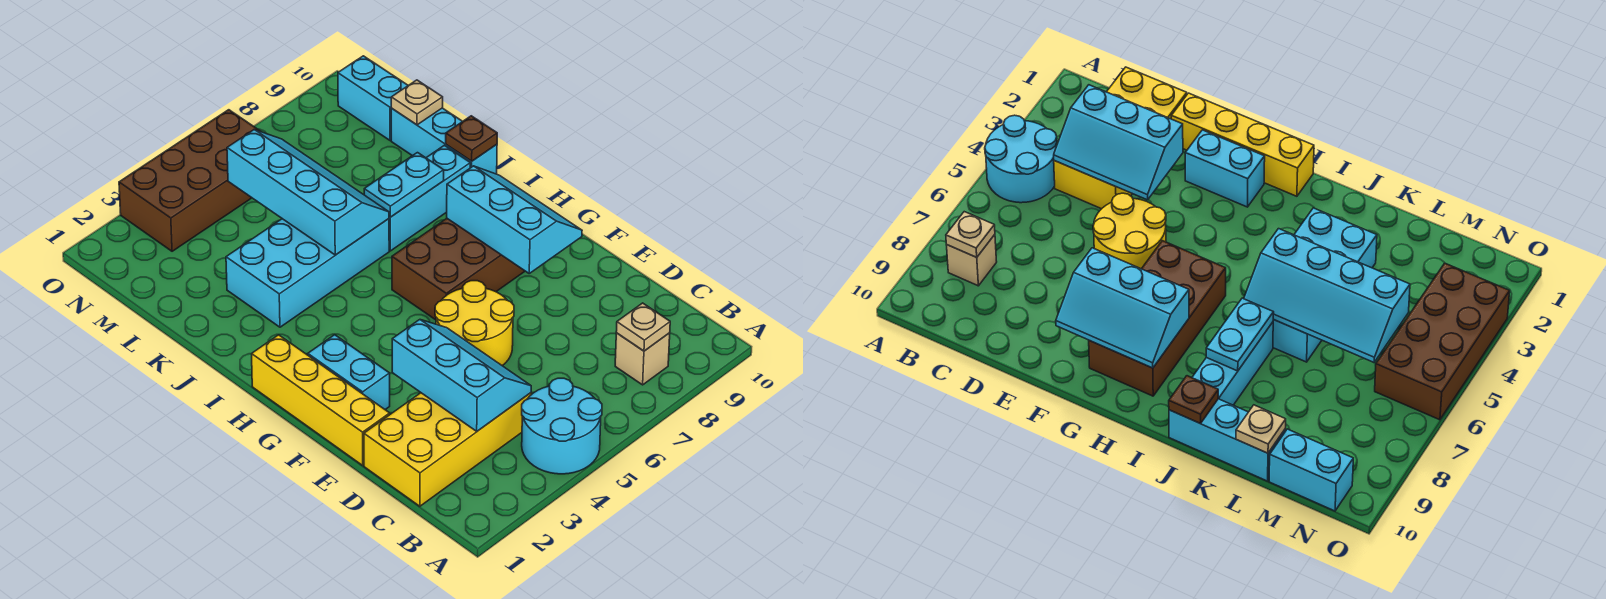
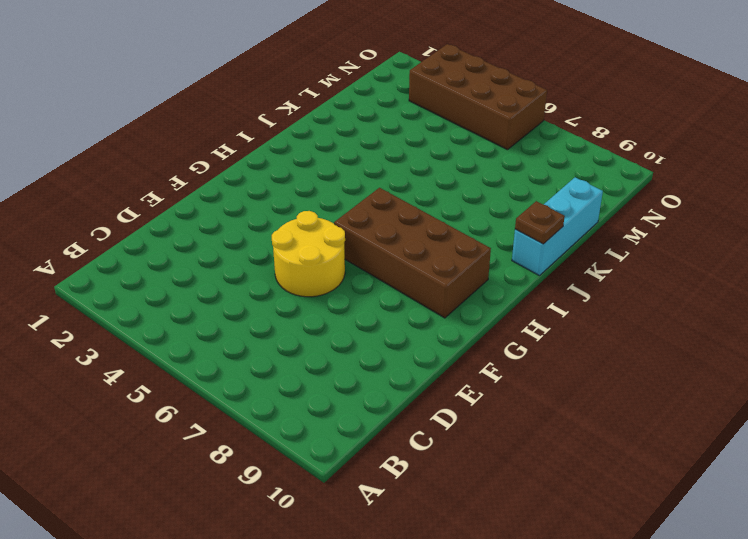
none -> cyan 2x2 round brick [522,378,602,474]
none -> tan 1x1 brick [615,333,670,385]
none -> yellow 2x4 brick [364,393,531,506]

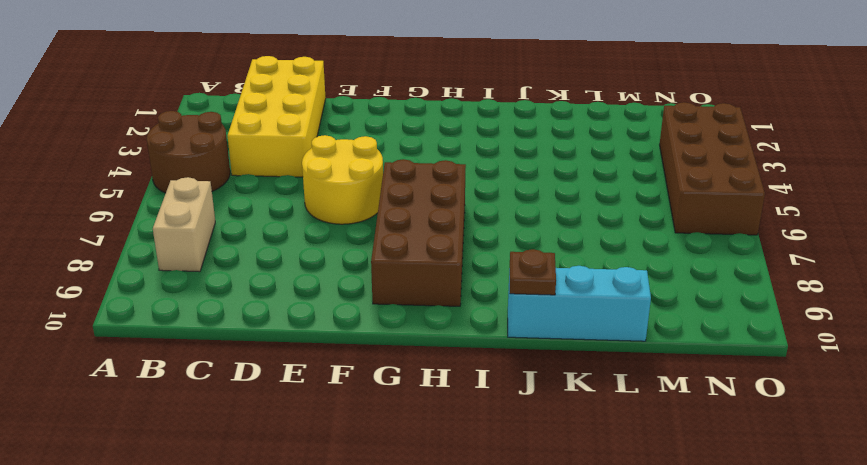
brown 2x2 round brick [147,111,230,193] -> cyan 2x2 round brick [522,378,602,474]
tan 1x2 brick [153,177,215,272] -> tan 1x1 brick [615,333,670,385]
none -> yellow 1x4 brick [252,335,390,465]
none -> cyan 1x2 brick [308,335,390,409]
none -> cyan 2x4 brick [226,219,389,327]

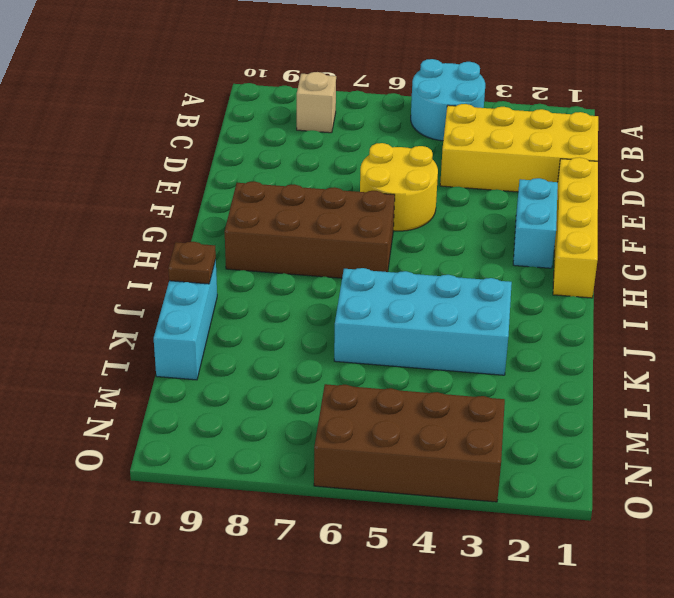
none -> cyan 1x3 brick [389,145,470,251]
none -> cyan 1x2 brick [338,56,408,141]
none -> tan 1x1 plate [616,303,670,351]

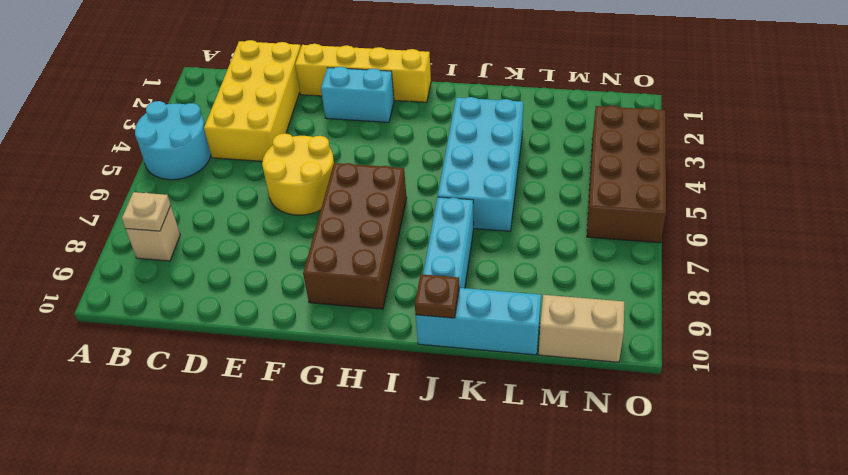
tan 1x2 brick [539,295,624,362] -> cyan 1x2 brick [338,56,408,141]
none -> cyan 2x3 slope [392,320,531,431]
none -> cyan 2x3 slope [447,166,582,273]
none -> cyan 2x4 slope [227,130,389,255]

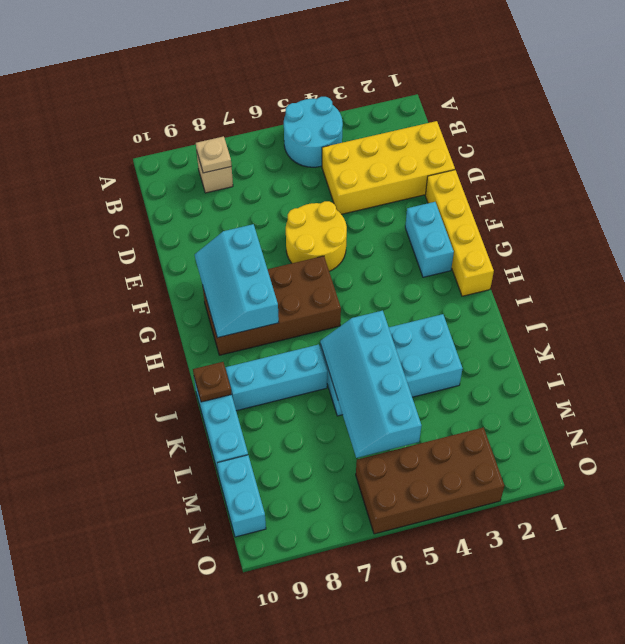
none -> cyan 2x3 slope [392,320,531,431]
none -> cyan 1x2 plate [364,153,444,217]
none -> tan 1x1 plate [391,80,443,125]

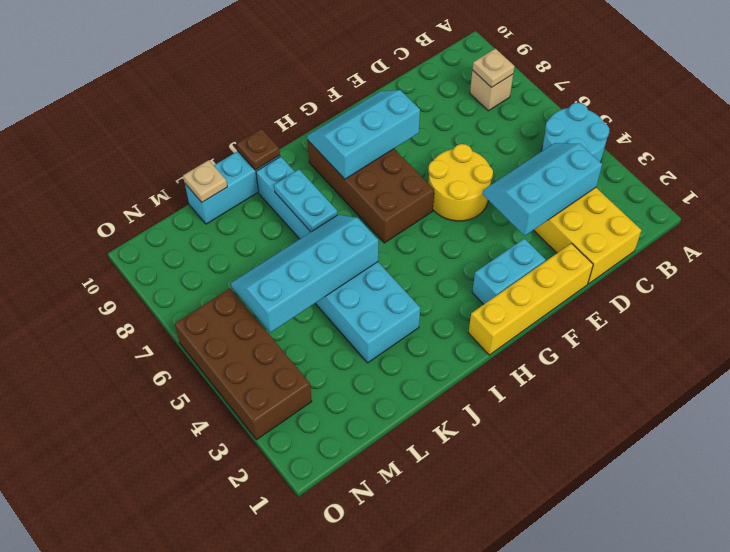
none -> cyan 1x2 brick [338,56,408,141]

